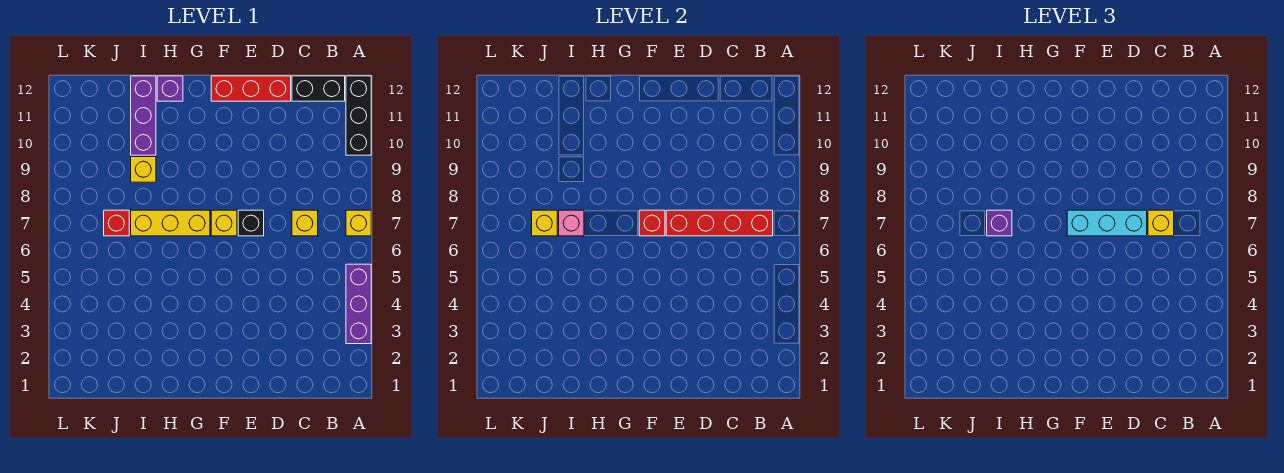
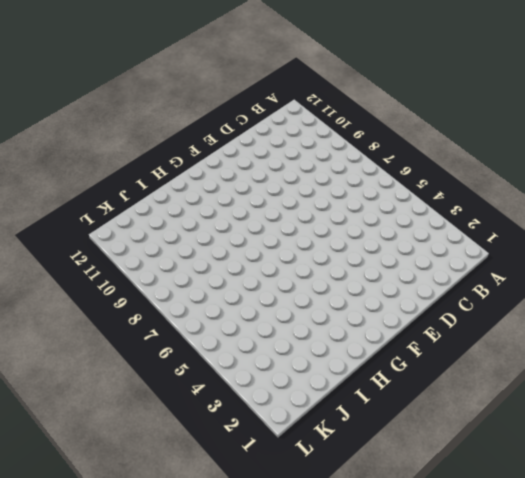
none -> purple 1x3 brick [346,264,371,344]
none -> yellow 1x1 brick [346,210,371,236]
none -> black 1x3 brick [346,76,371,155]

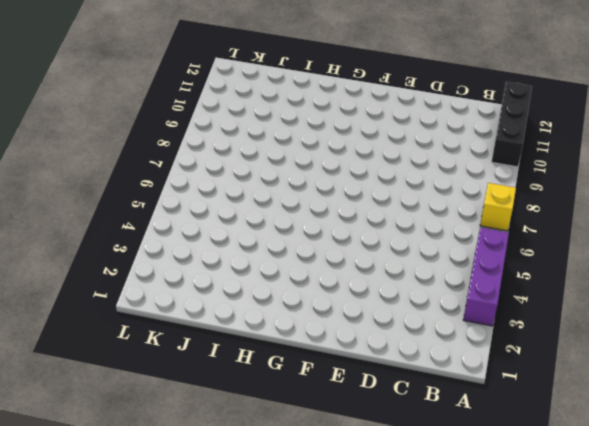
none -> black 1x2 brick [292,76,345,101]
none -> yellow 1x1 brick [292,210,318,236]
none -> red 1x3 brick [211,76,291,101]

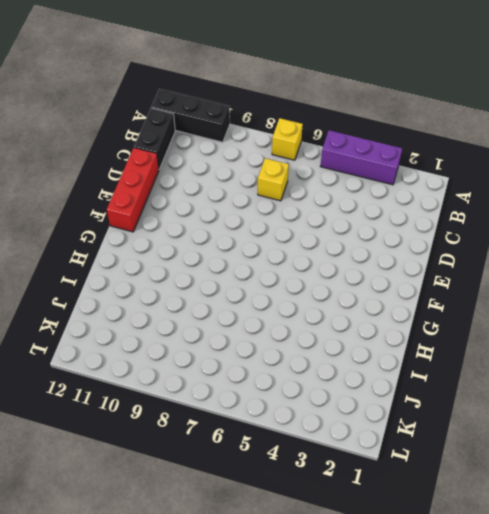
none -> black 1x1 brick [238,210,264,236]
none -> yellow 1x1 brick [211,210,237,236]
none -> yellow 1x3 brick [131,210,210,236]

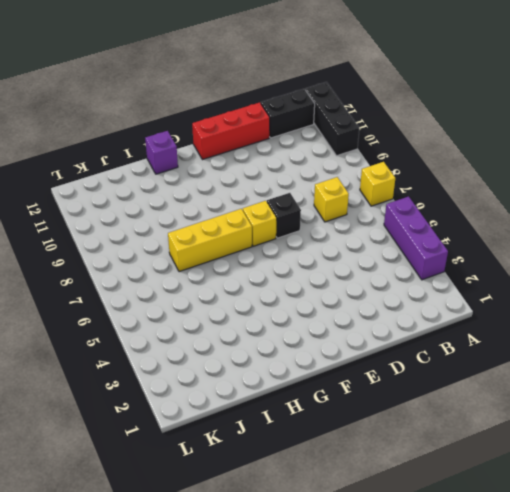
none -> yellow 1x1 brick [131,157,156,182]
none -> purple 1x3 brick [131,76,156,155]
none -> red 1x1 brick [104,210,129,236]

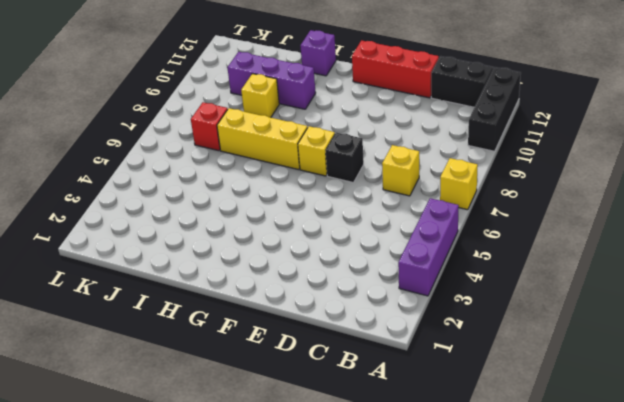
purple 1x3 brick [227,52,316,109] -> purple 1x3 brick turned to [131,76,156,155]
none -> red 1x4 brick [666,210,773,236]
none -> red 1x1 brick [639,210,665,236]
none -> pink 1x1 brick [559,210,584,236]

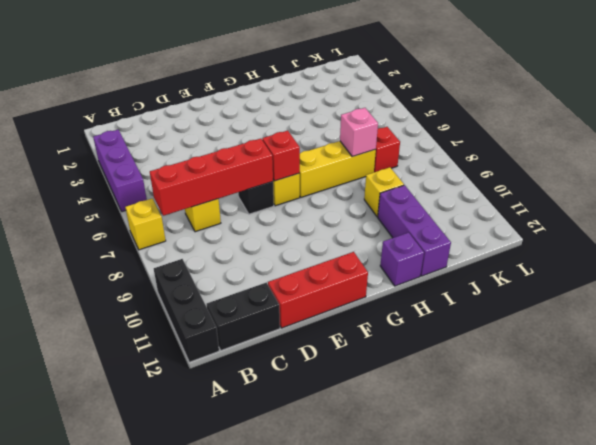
none -> yellow 1x1 brick [532,210,557,236]
none -> yellow 1x1 brick [1148,210,1174,236]
none -> cyan 1x3 brick [1067,210,1147,236]

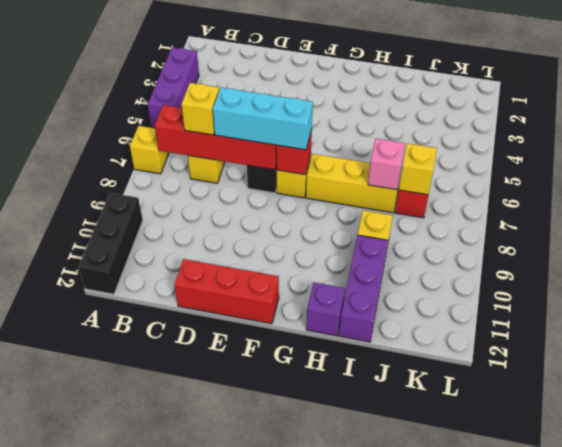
none -> black 1x2 brick [292,76,345,101]
none -> purple 1x1 brick [987,210,1012,236]

